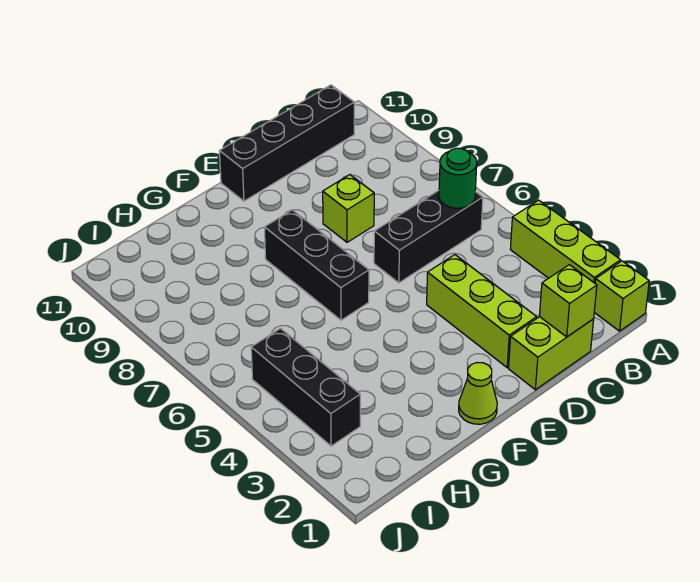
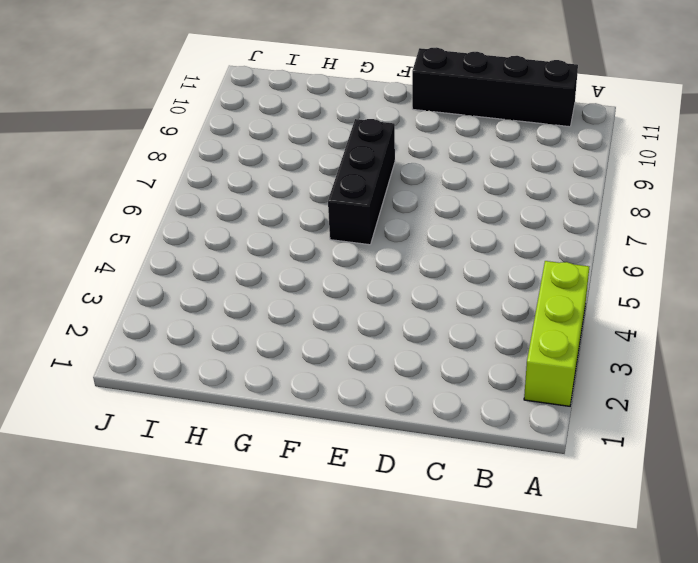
none -> lime 1x1 brick [594,261,649,331]
none -> black 1x3 brick [374,191,483,283]
none -> lime 1x2 brick [509,317,594,390]

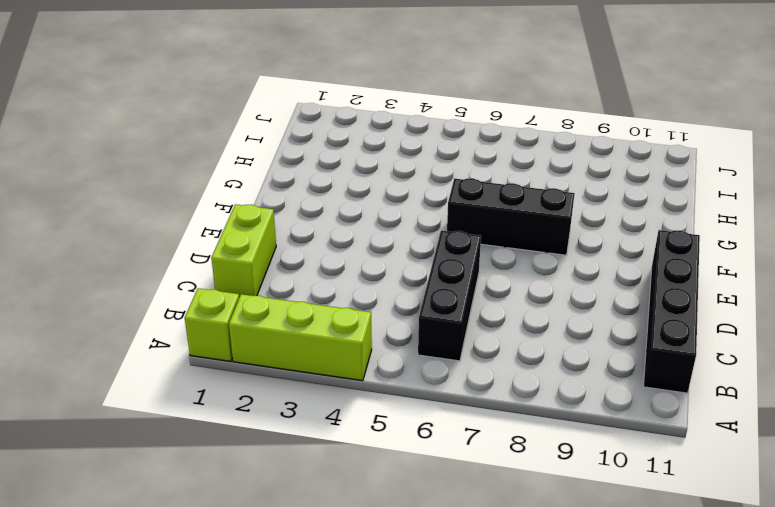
none -> lime 1x3 brick [427,255,537,368]
none -> lime 1x1 brick [323,175,374,242]
none -> lime 1x1 cone [459,363,497,424]

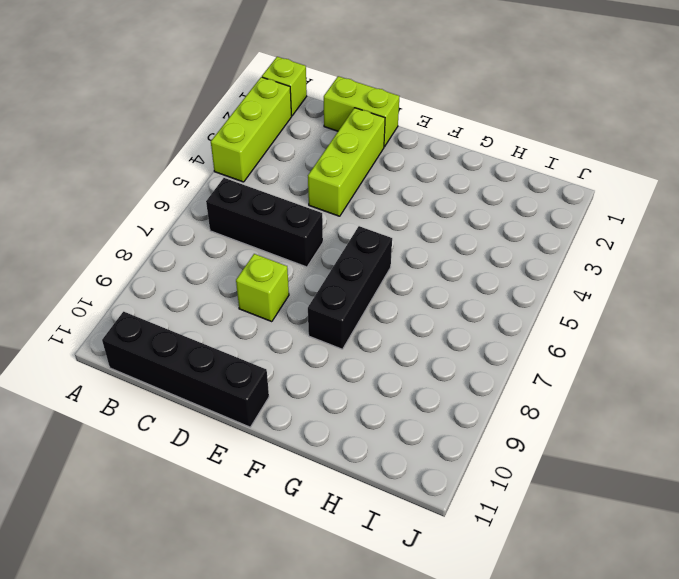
none -> lime 1x1 cone [459,363,497,424]
none -> black 1x3 brick [251,328,360,446]
none -> green 1x1 round brick [439,148,477,208]

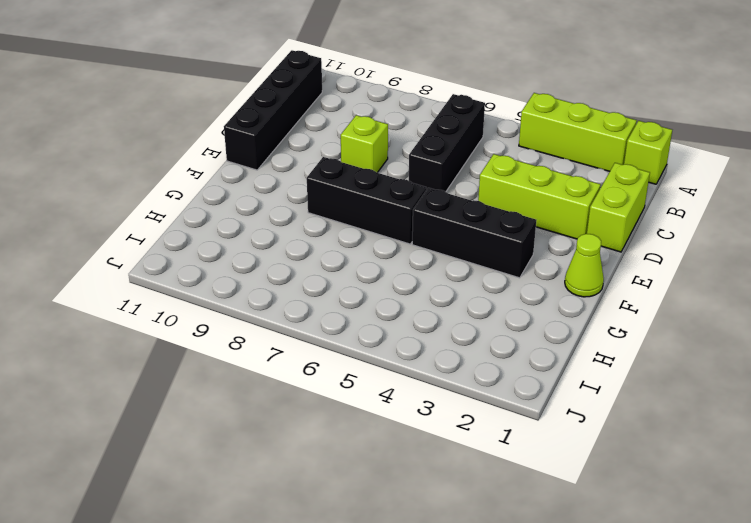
black 1x3 brick [412,188,536,278] -> black 1x3 brick moved to [251,328,360,446]
none -> green 1x1 round brick [439,148,477,208]
none -> lime 1x1 brick [539,265,597,337]

